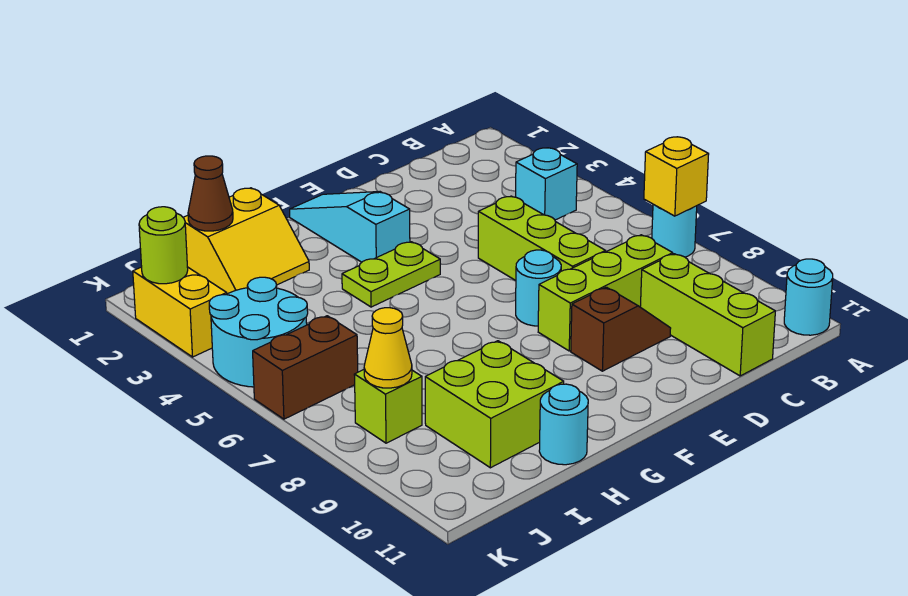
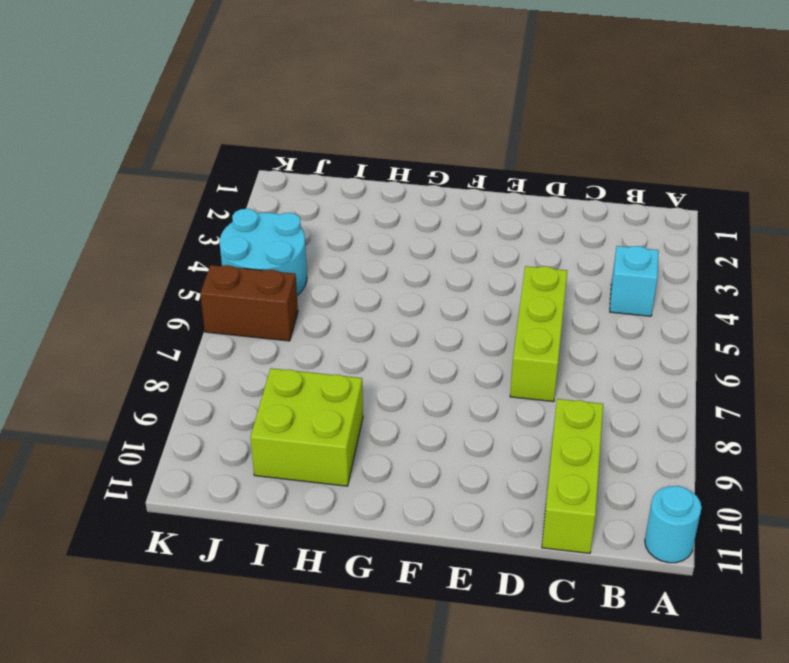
none -> cyan 1x1 round brick [652,204,697,257]
none -> lime 1x3 brick [538,235,673,351]
none -> brown 1x2 slope [571,287,671,371]

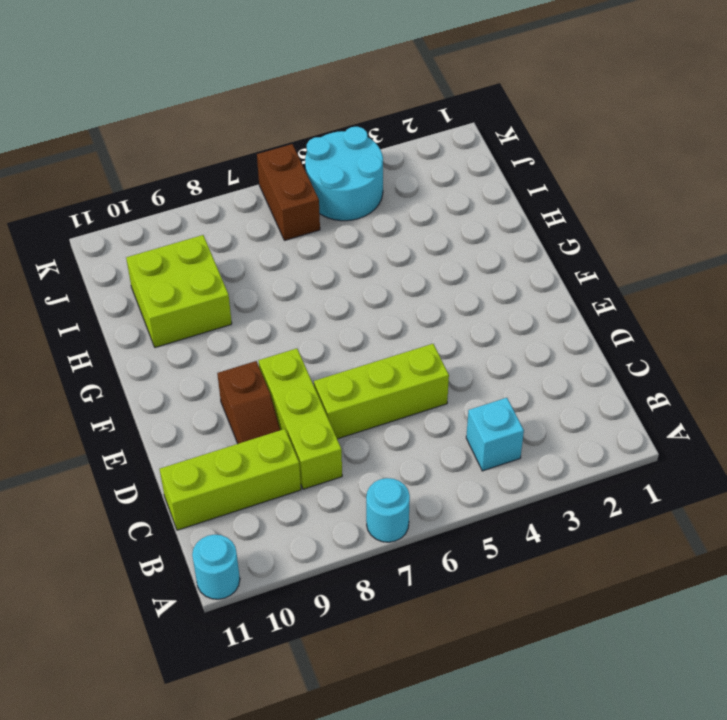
none -> cyan 1x1 round brick [516,250,561,326]
none -> cyan 1x3 slope [290,192,410,262]
none -> lime 1x2 plate [342,242,440,307]

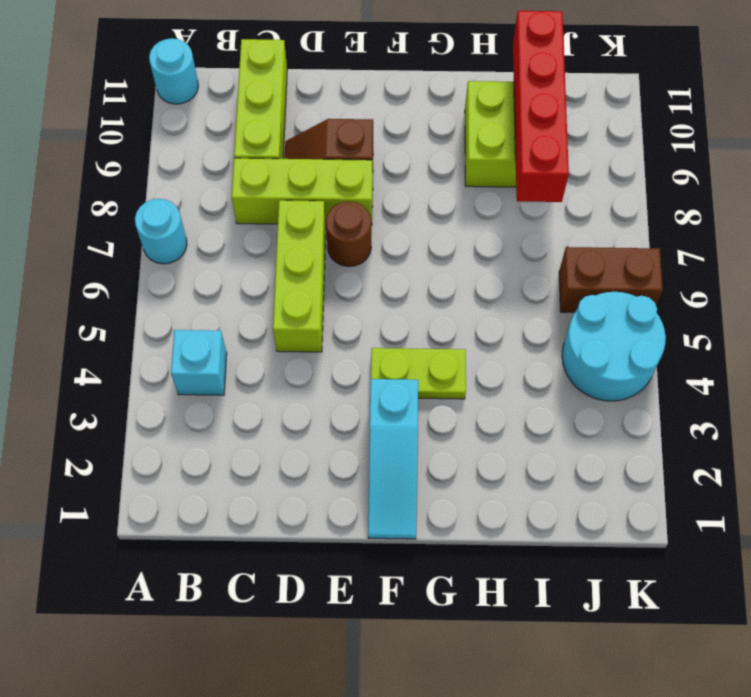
brown 1x1 round brick [326,201,371,267] -> cyan 1x1 round brick [516,250,561,326]
red 1x4 brick [513,11,569,202] -> none
none -> yellow 2x2 slope [183,188,309,294]
none -> cyan 1x1 round brick [539,384,588,465]
none -> lime 1x1 brick [354,370,422,443]

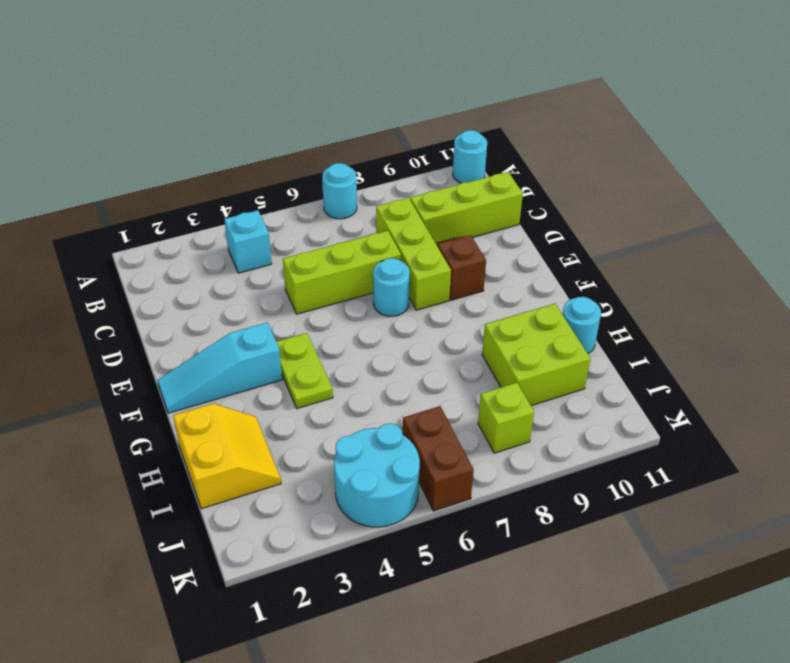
none -> yellow 1x2 brick [133,267,227,357]
none -> yellow 1x1 brick [644,137,709,216]
none -> brown 1x1 cone [188,156,233,231]

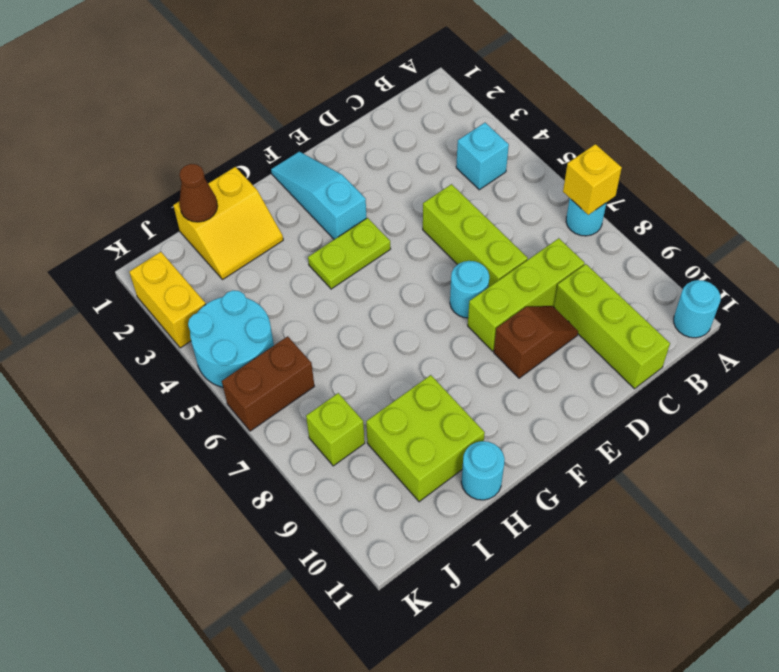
none -> yellow 1x1 cone [364,308,412,388]
none -> lime 1x1 round brick [139,207,188,284]

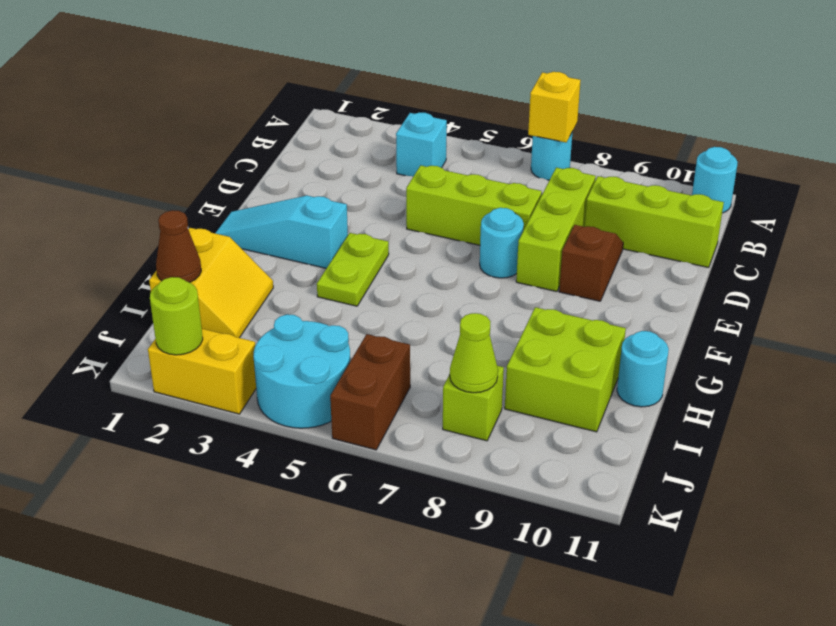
lime 1x1 cone [450,313,498,393] -> yellow 1x1 cone [364,308,412,388]

